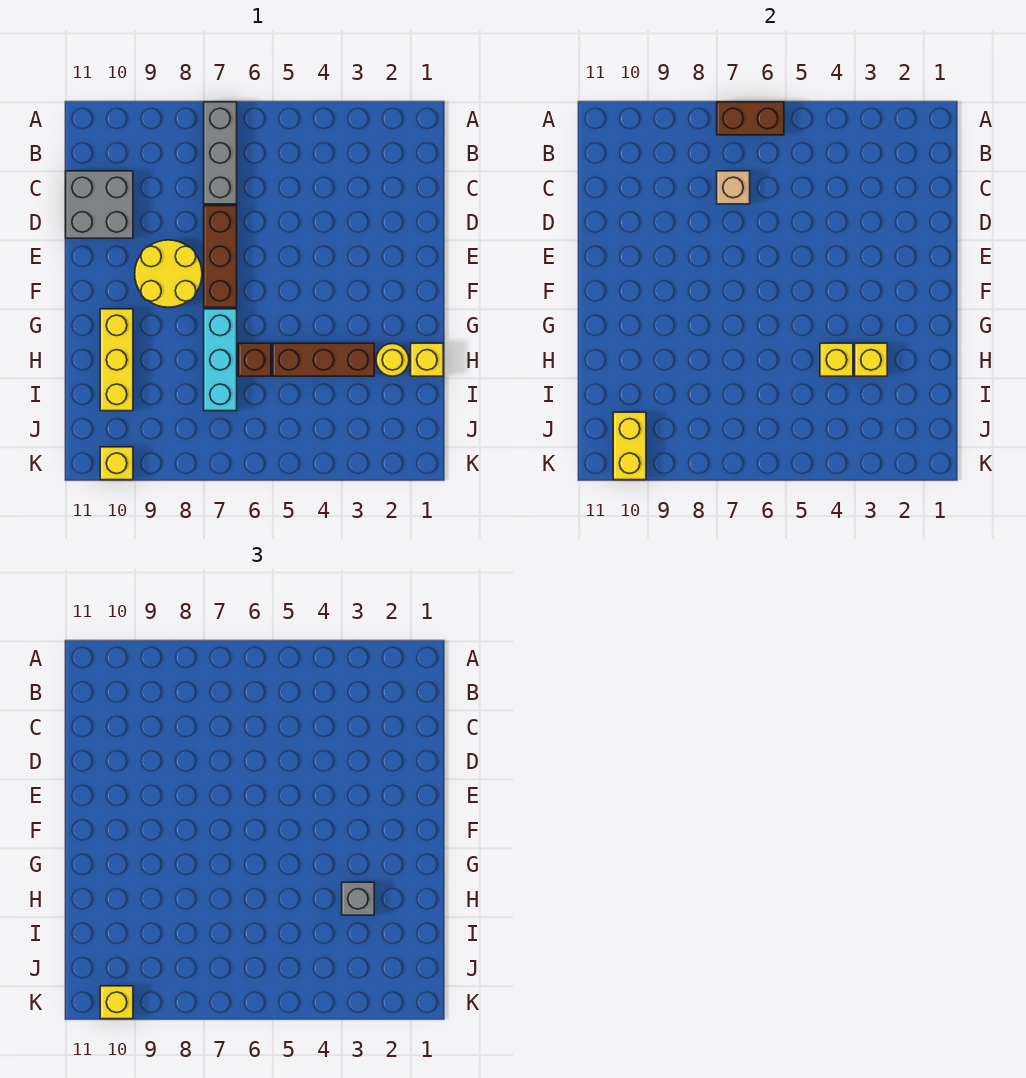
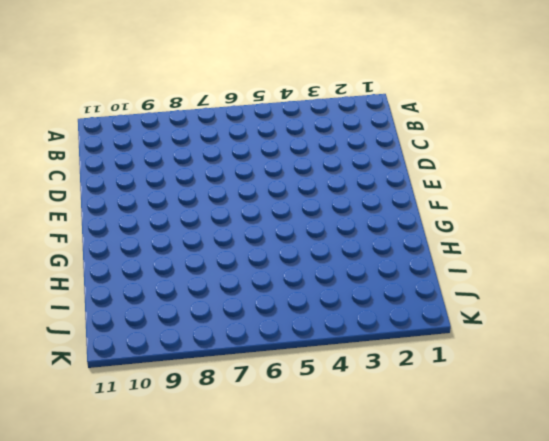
none -> grey 1x3 brick [204,102,237,204]
none -> grey 2x2 brick [66,171,133,238]
none -> brown 1x3 brick [204,206,237,307]

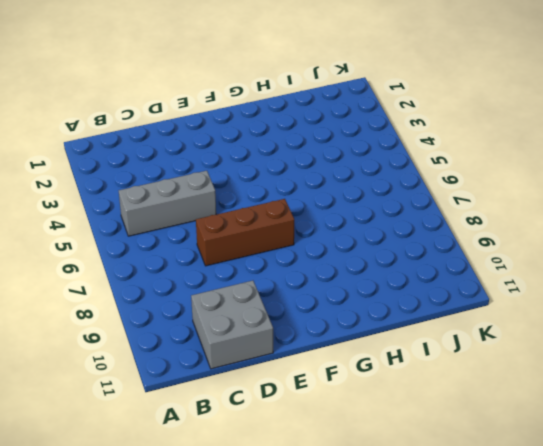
grey 1x3 brick [119,171,216,236] -> grey 1x3 brick moved to [204,102,237,204]
none -> yellow 2x2 round brick [135,240,202,307]
none -> cyan 1x3 brick [204,309,237,411]
none -> yellow 1x3 brick [100,309,133,411]

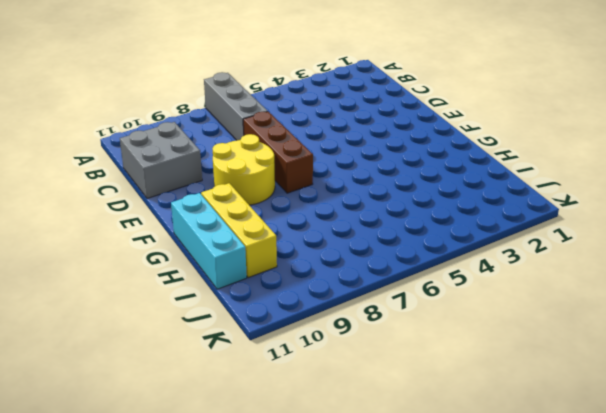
cyan 1x3 brick [171,193,247,289] -> cyan 1x3 brick moved to [204,309,237,411]
none -> yellow 1x1 brick [411,343,443,376]
none -> yellow 1x1 round brick [376,344,409,376]
none -> brown 1x3 brick [273,343,374,376]

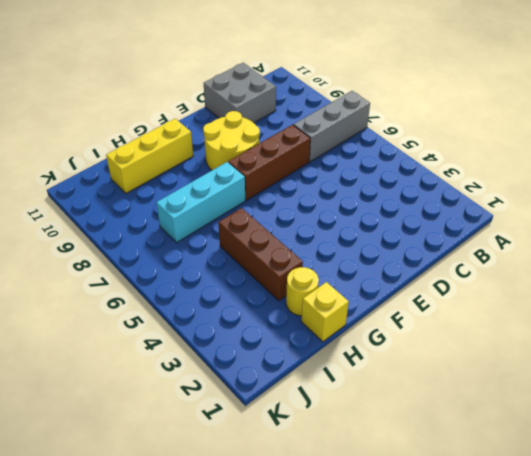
none -> brown 1x1 brick [238,343,271,376]
none -> yellow 1x1 brick [100,447,133,480]
none -> brown 1x2 brick [717,102,784,135]

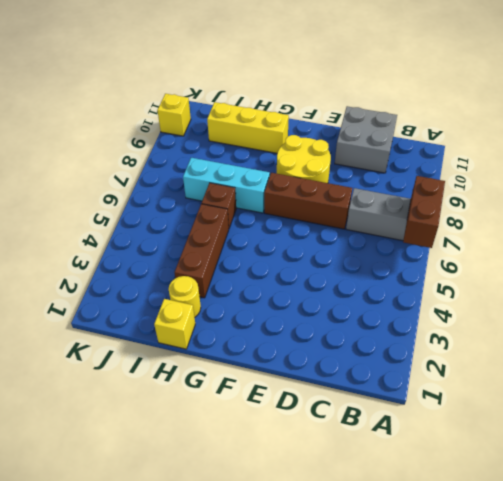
none -> tan 1x1 brick [717,171,750,204]
none -> yellow 1x1 brick [855,343,887,376]
none -> yellow 1x1 brick [820,343,853,376]

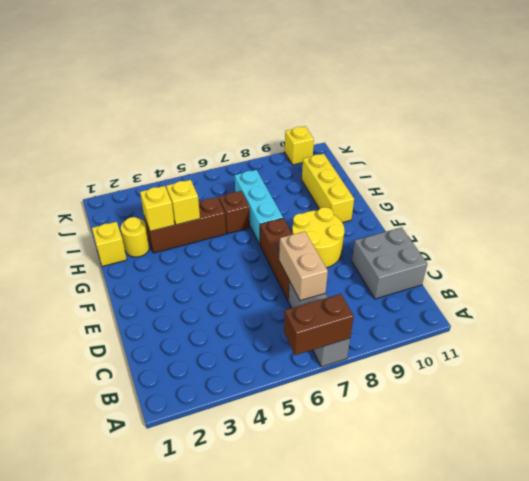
tan 1x2 brick [279,231,328,301] -> tan 1x1 brick [717,171,750,204]
none -> yellow 1x2 brick [613,412,646,480]
none -> grey 1x1 brick [342,882,374,915]
none -> yellow 1x1 brick [100,986,133,1019]

